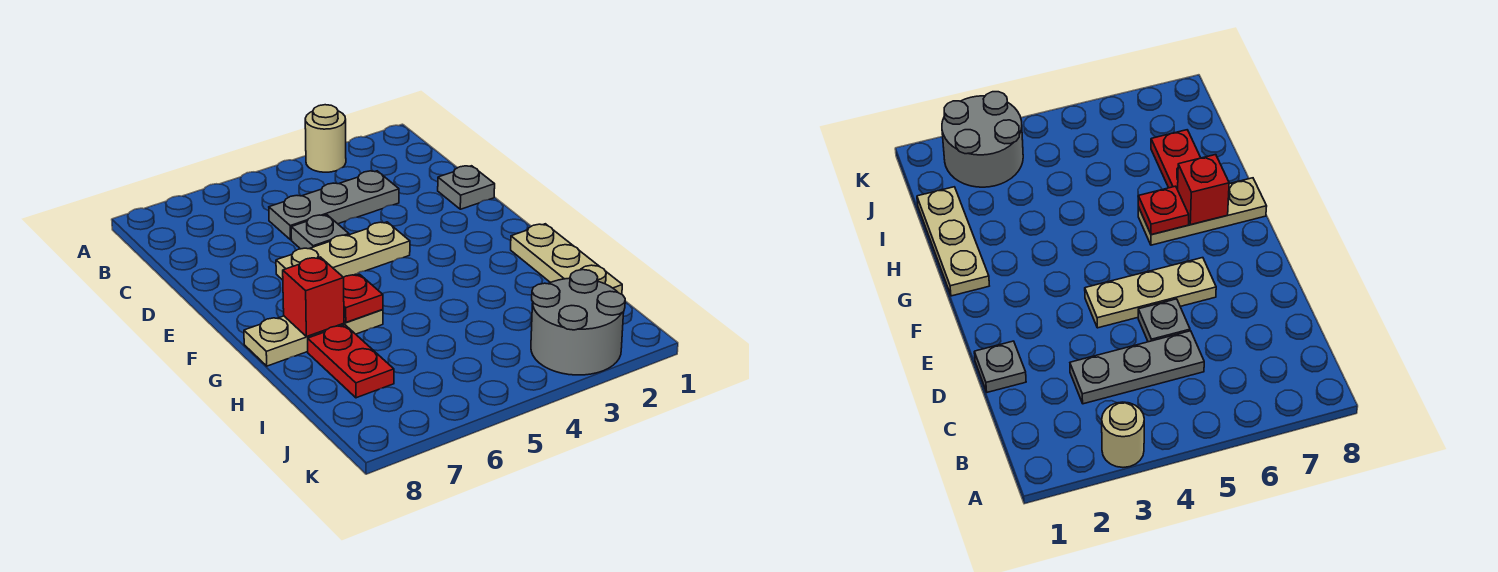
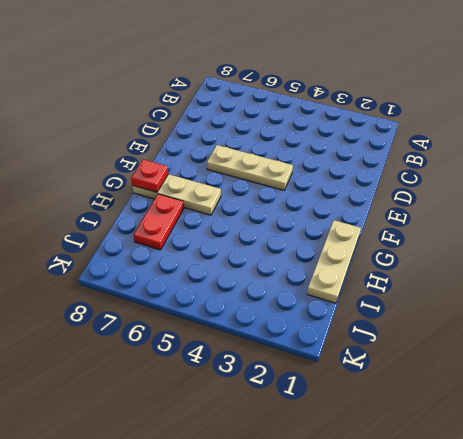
red 1x1 plate [131,160,168,192] -> red 1x1 plate moved to [344,274,383,322]
none -> tan 1x1 round brick [305,105,346,172]
none -> grey 1x3 plate [269,171,399,240]

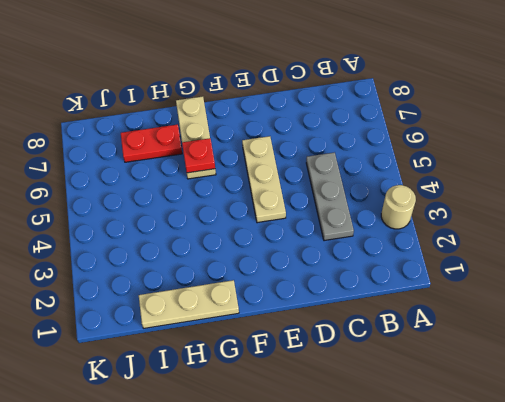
none -> grey 1x1 plate [438,166,495,209]
none -> grey 1x1 plate [291,215,349,249]

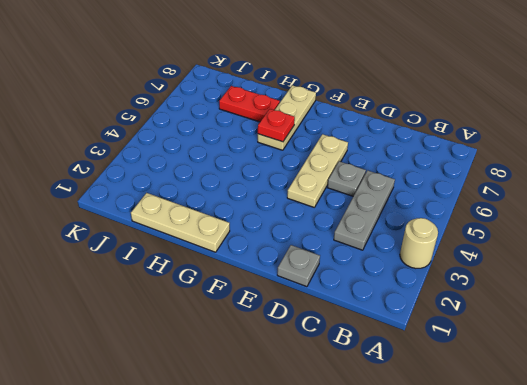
none -> grey 2x2 round brick [531,270,625,375]
none -> red 1x1 brick [283,257,344,337]

